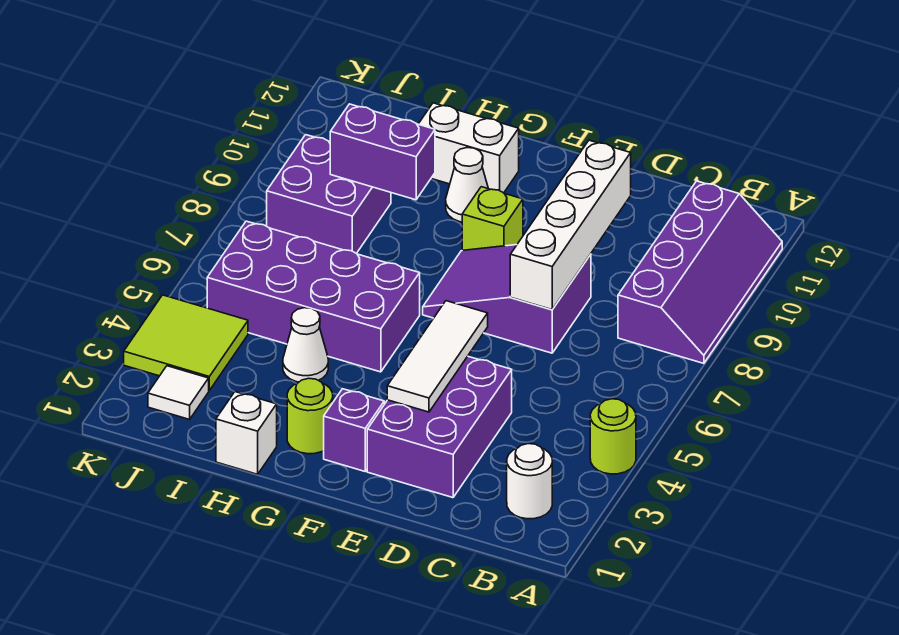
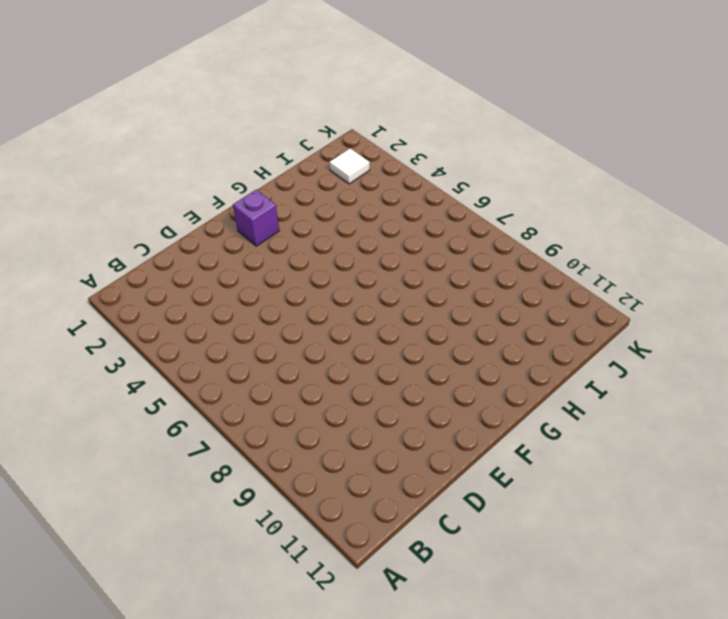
none -> lime 1x1 round brick [590,399,636,474]
none -> purple 2x4 slope [618,181,782,363]
none -> white 1x1 round brick [507,444,552,519]

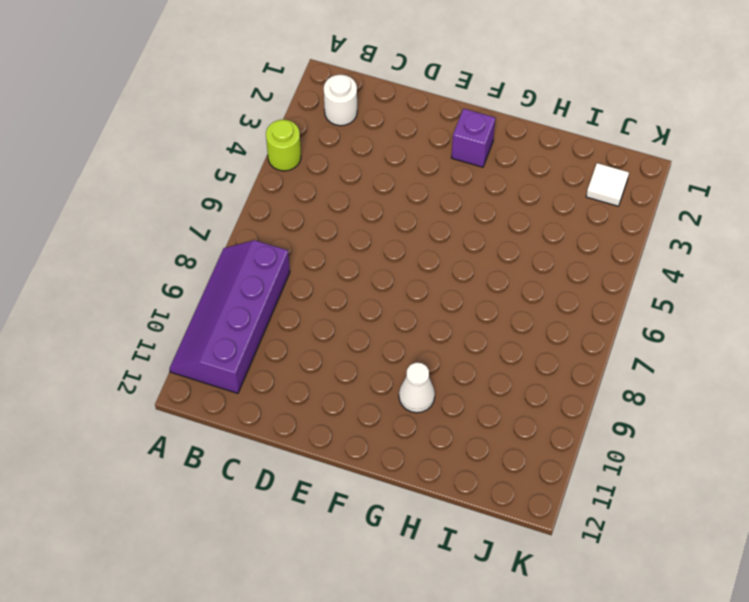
none -> purple 2x3 brick [367,356,512,498]
none -> purple 2x3 slope [423,245,591,353]
none -> lime 1x1 brick [462,187,523,250]

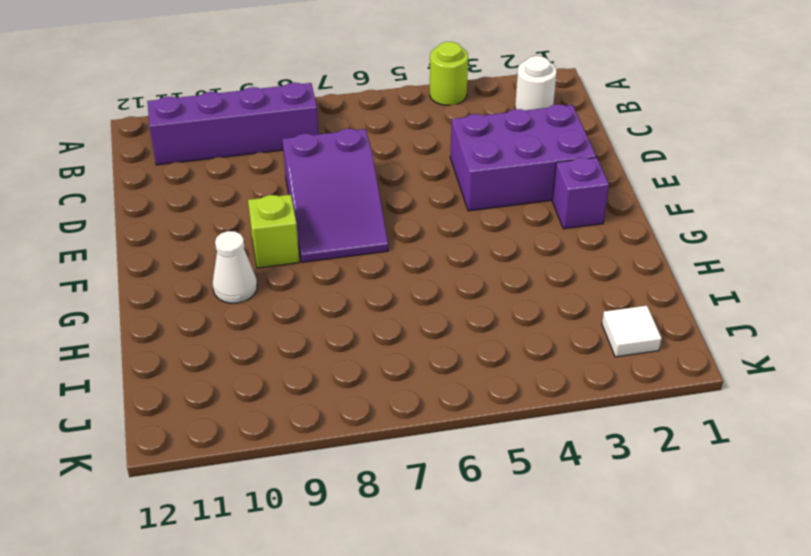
none -> lime 1x1 round brick [287,378,333,454]
none -> purple 2x4 brick [207,221,420,372]
none -> white 1x2 brick [419,103,519,193]

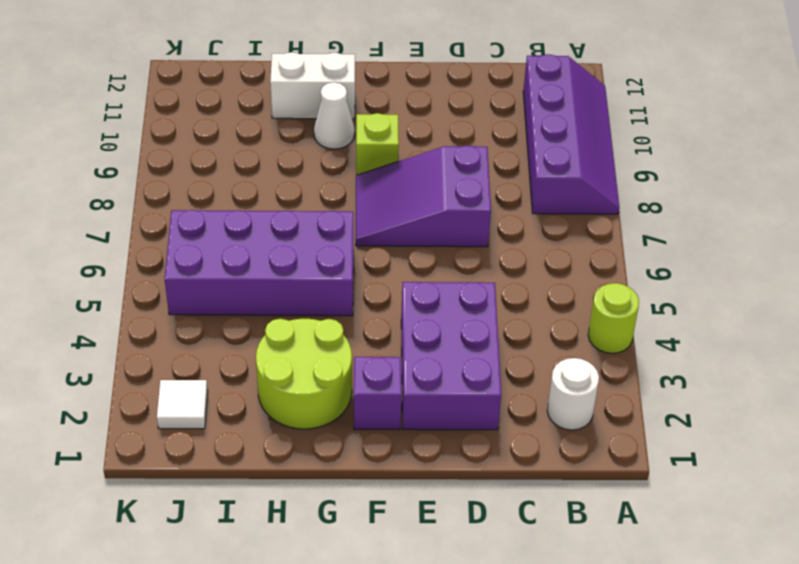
lime 2x2 round brick [256,319,352,429] -> lime 1x1 round brick [287,378,333,454]
none -> white 1x1 brick [216,392,277,474]
none -> white 1x1 cone [283,308,328,382]
none -> purple 2x2 brick [267,135,391,253]

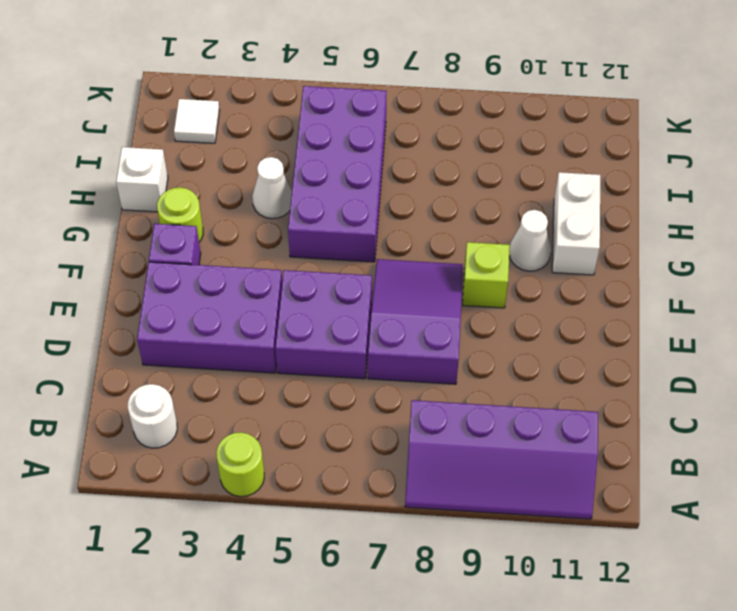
purple 2x2 brick [275,270,372,379] -> purple 2x2 brick moved to [267,135,391,253]
none -> lime 2x2 tile [124,295,248,390]
none -> white 1x4 brick [510,140,631,310]
none -> white 1x3 tile [387,301,488,412]

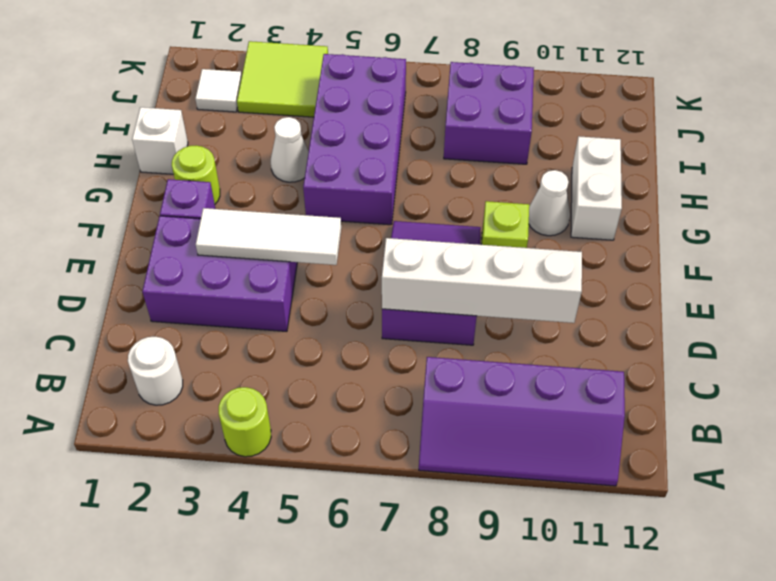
none -> purple 1x2 brick [330,104,435,200]

